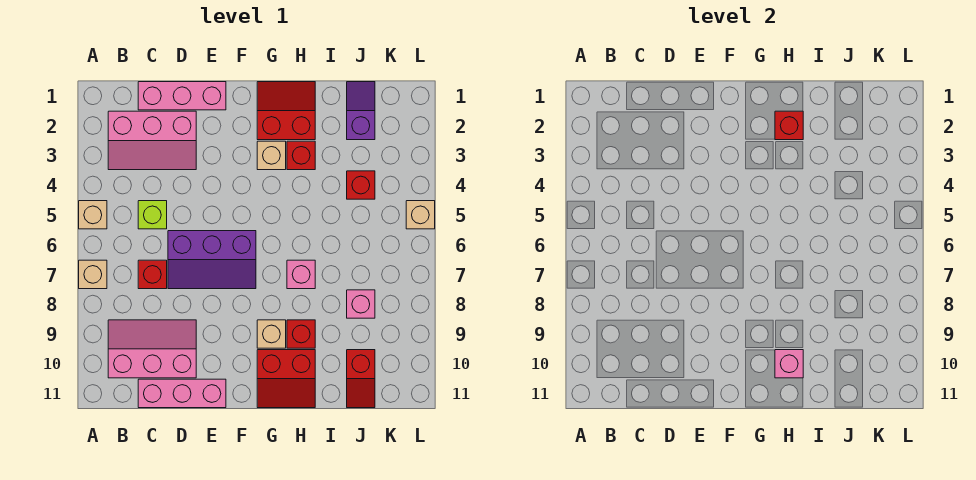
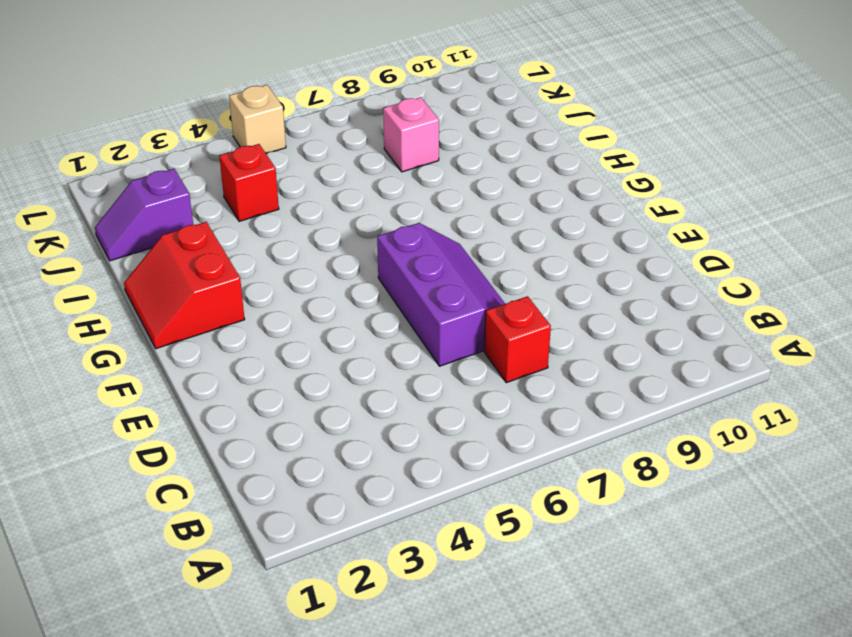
none -> tan 1x1 brick [79,201,107,229]
none -> tan 1x1 brick [79,260,107,289]
none -> pink 2x3 slope [108,111,196,170]

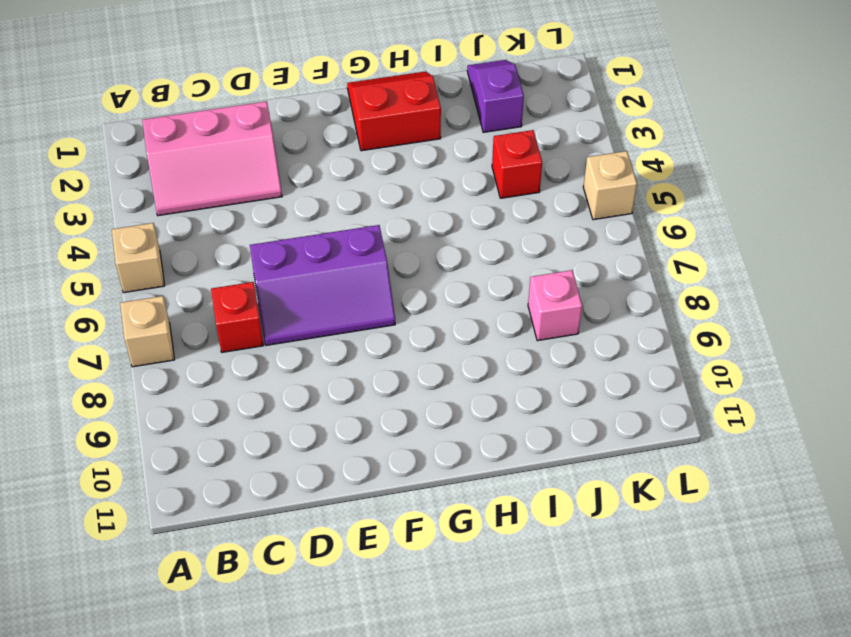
none -> pink 2x3 slope [108,320,196,378]
none -> pink 1x3 brick [138,82,226,110]
none -> lime 1x1 brick [138,201,167,229]

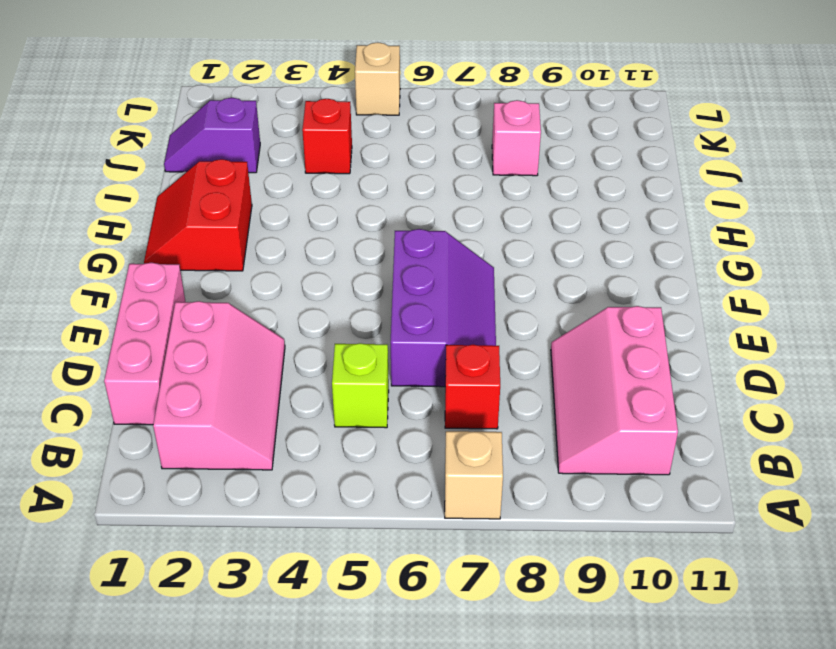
none -> tan 1x1 brick [79,201,107,229]
none -> pink 1x3 brick [138,379,226,408]
none -> tan 1x1 brick [257,141,286,170]

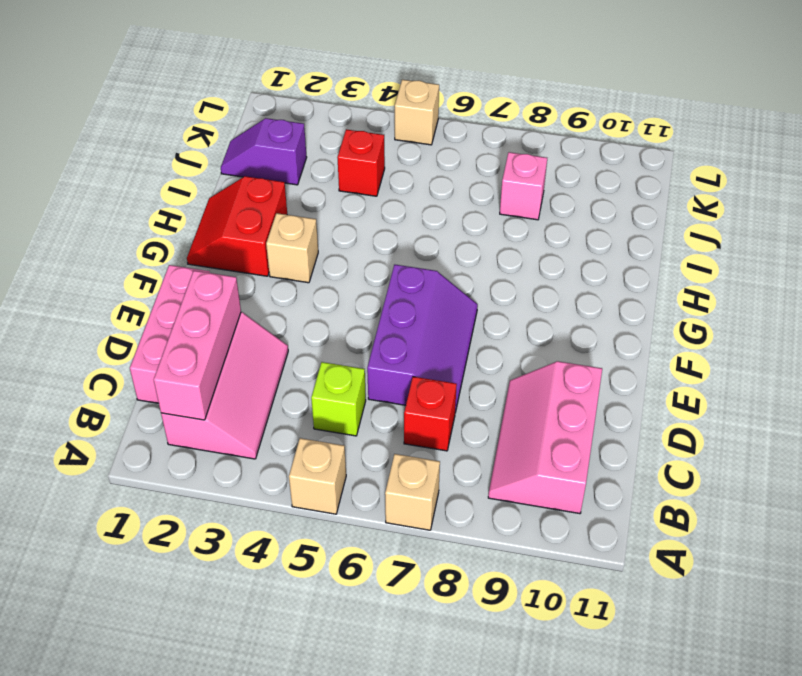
pink 1x3 brick [154,271,241,420] -> pink 1x3 brick moved to [138,379,226,408]
none -> tan 1x1 brick [257,320,286,348]
none -> red 2x2 slope [257,350,315,408]
none -> red 1x1 brick [287,141,315,170]

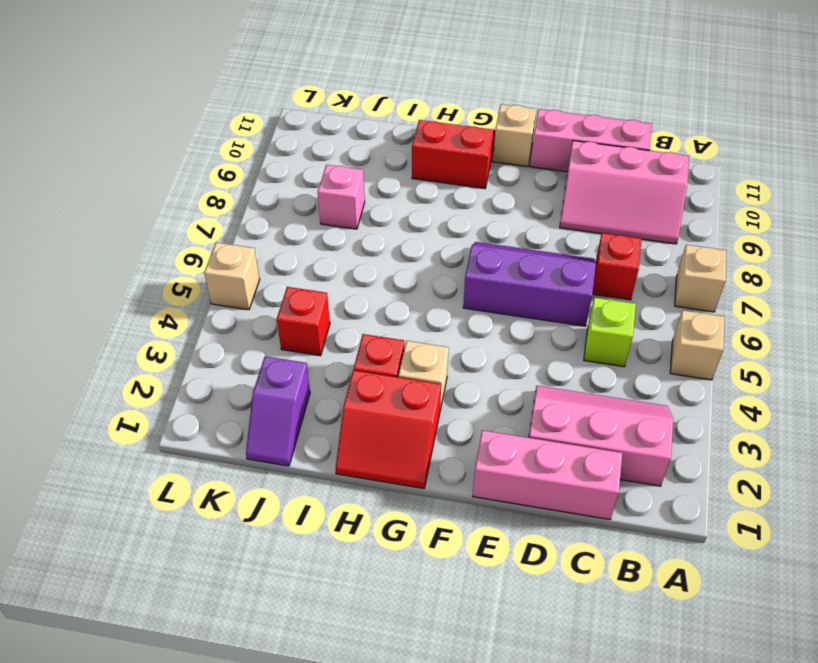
tan 1x1 brick [493,104,537,167] -> tan 1x1 brick moved to [257,320,286,348]
none -> pink 1x1 brick [287,260,315,289]
none -> red 1x1 brick [287,320,315,348]
none -> red 1x2 slope [347,350,375,408]

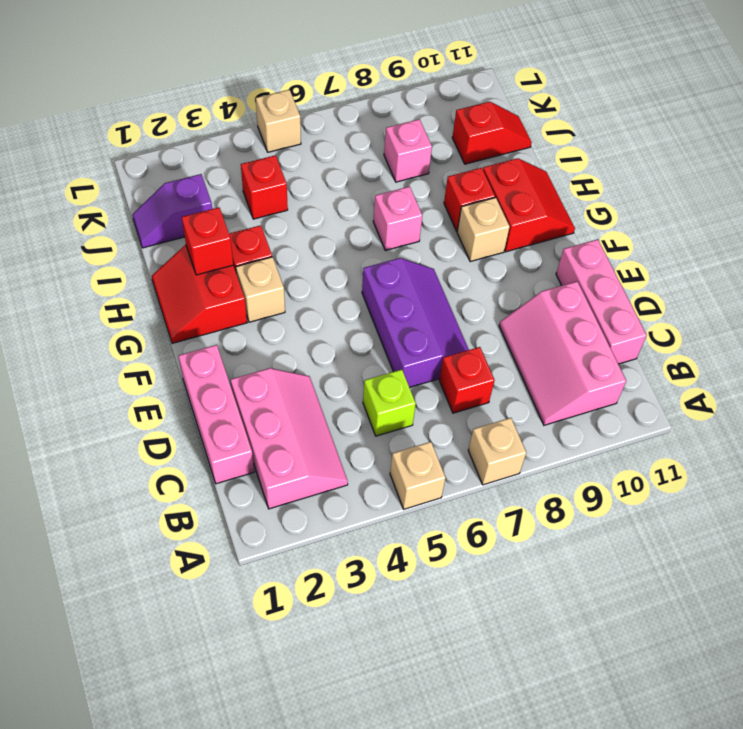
none -> pink 1x1 brick [775,350,803,378]

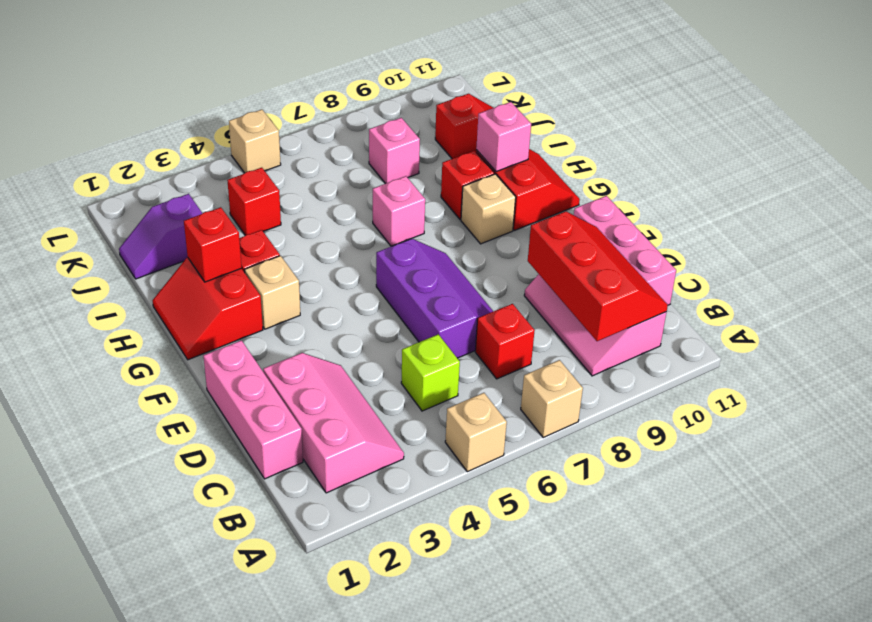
red 2x3 slope [528,211,668,341] -> none

